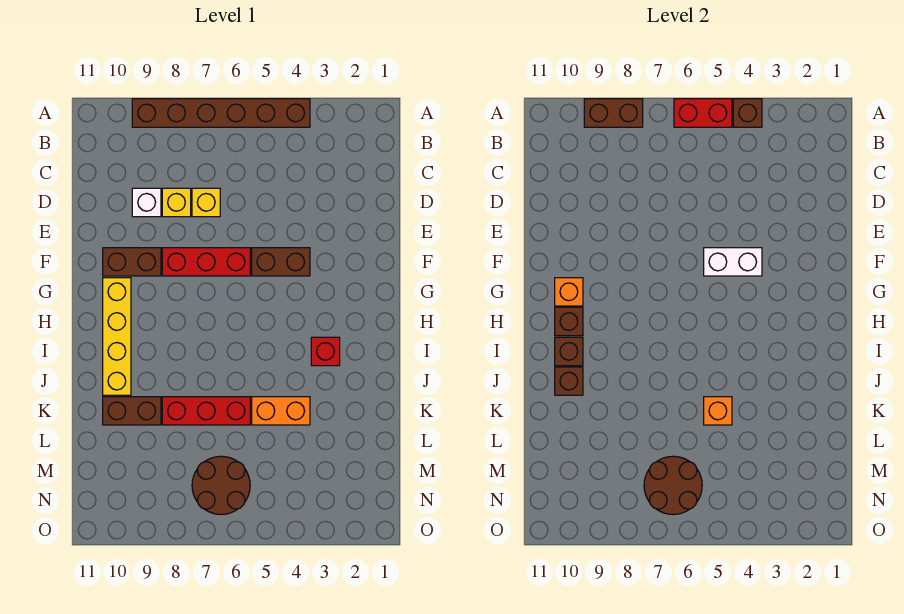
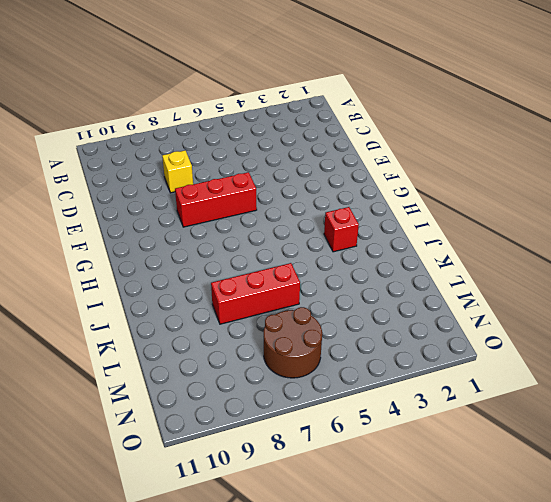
none -> brown 1x6 brick [132,99,310,127]
none -> yellow 1x1 brick [192,188,220,217]
none -> white 1x1 brick [132,188,161,217]

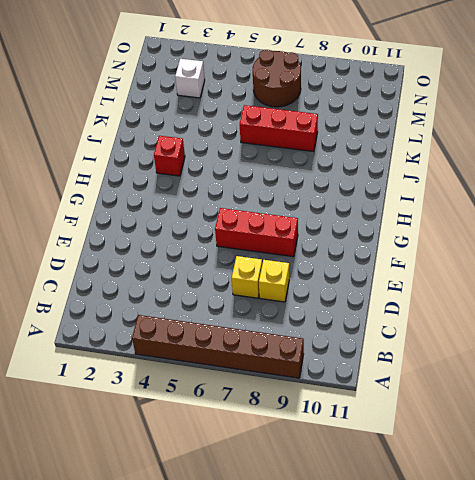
white 1x1 brick [175,59,205,98] -> white 1x1 brick moved to [132,188,161,217]
none -> brown 1x2 brick [252,248,310,276]
none -> brown 1x2 brick [103,248,161,276]
none -> yellow 1x4 brick [103,278,131,395]

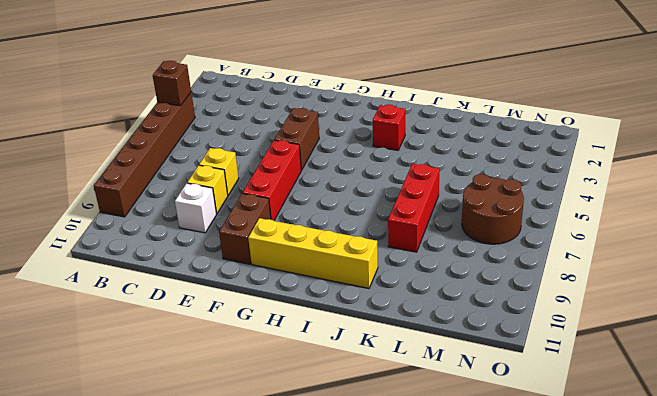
none -> orange 1x2 brick [252,397,310,425]
none -> brown 1x2 brick [103,397,161,425]
none -> red 1x2 brick [674,99,732,127]

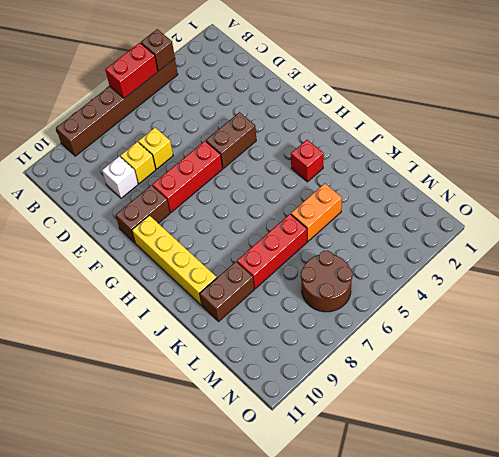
none -> brown 1x2 brick [584,99,643,127]
none -> white 1x2 brick [704,248,762,276]
none -> orange 1x1 brick [555,278,583,306]

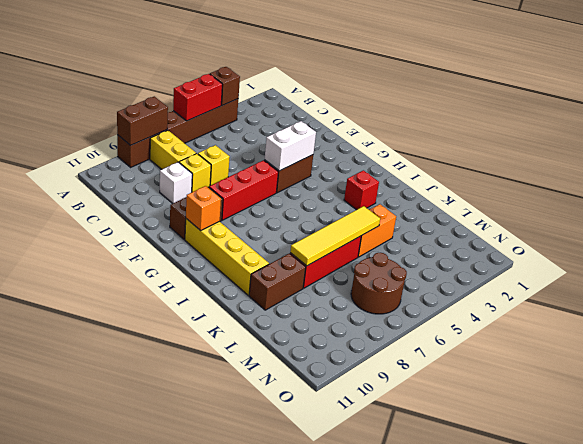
yellow 1x2 brick [150,130,196,169] -> none
yellow 1x4 tile [290,206,380,266] -> orange 1x1 brick [704,397,732,425]
none -> brown 1x1 brick [555,307,583,336]
none -> brown 1x1 brick [555,337,583,366]
none -> brown 1x1 brick [555,367,583,395]

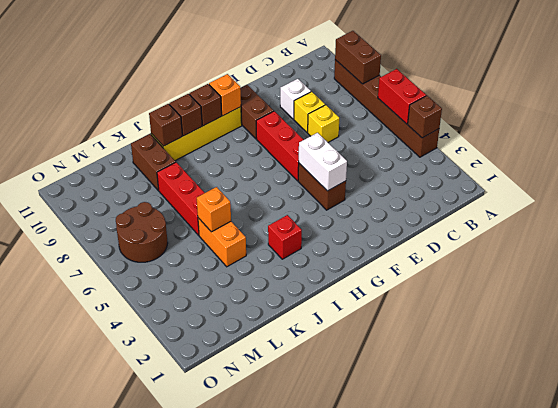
none -> brown 2x2 round brick [644,456,702,515]

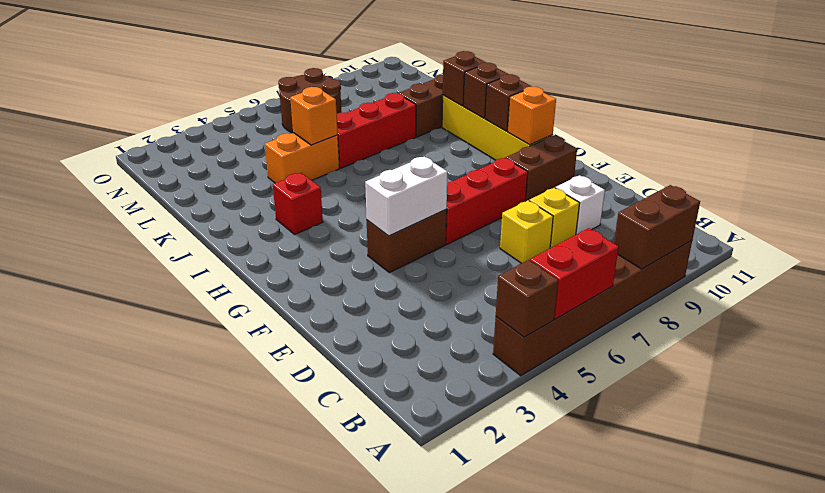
none -> brown 2x2 round brick [644,456,702,515]

